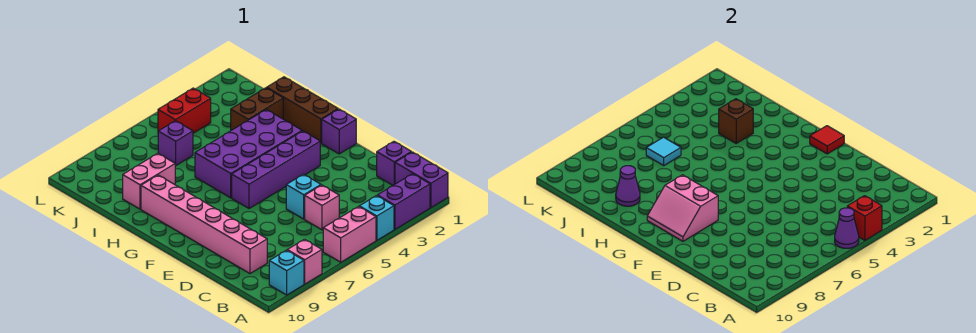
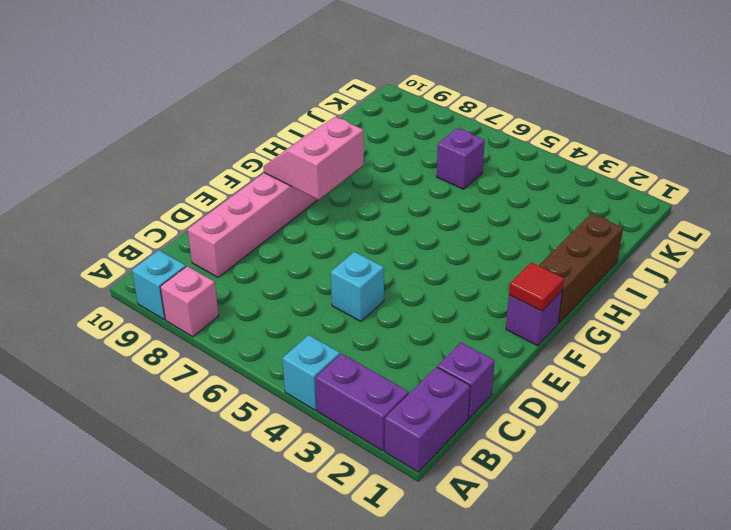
none -> pink 1x2 brick [323,207,376,262]
none -> pink 1x1 brick [305,185,339,230]
none -> purple 1x4 brick [232,131,320,209]

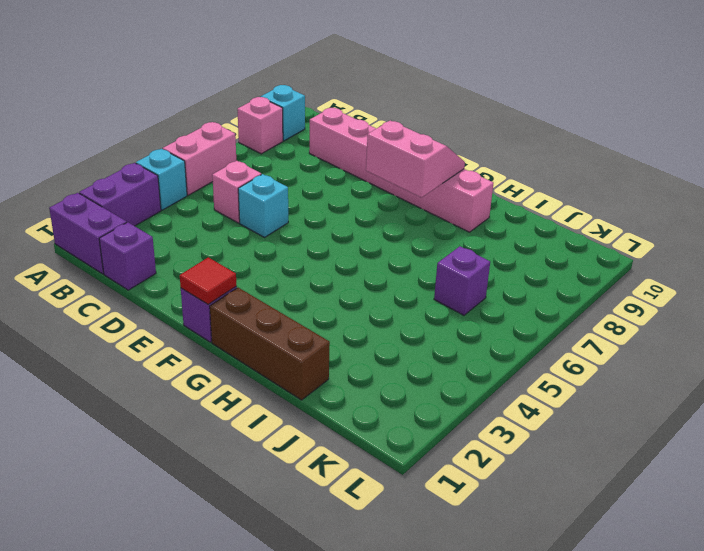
none -> purple 1x4 brick [232,131,320,209]
none -> purple 2x4 brick [195,110,302,198]
none -> brown 1x2 brick [231,88,283,130]

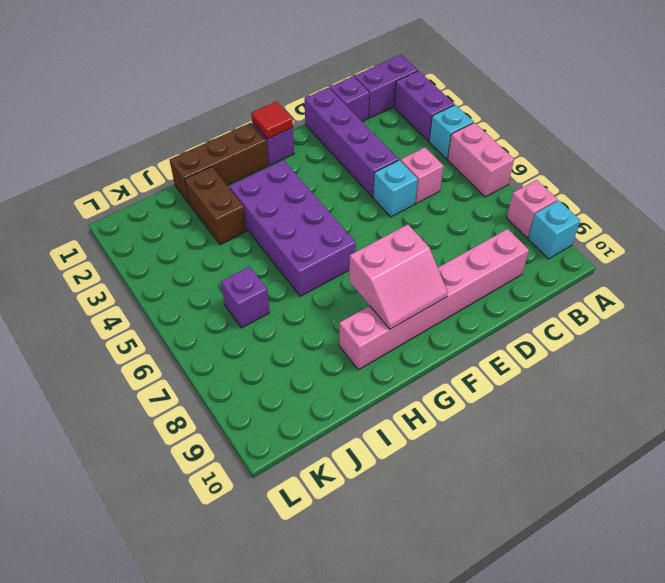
purple 1x4 brick [305,88,399,197] -> purple 1x4 brick moved to [232,131,320,209]
none -> pink 1x2 brick [123,153,176,209]
none -> red 1x2 brick [158,88,211,133]
none -> red 1x1 brick [847,196,882,240]

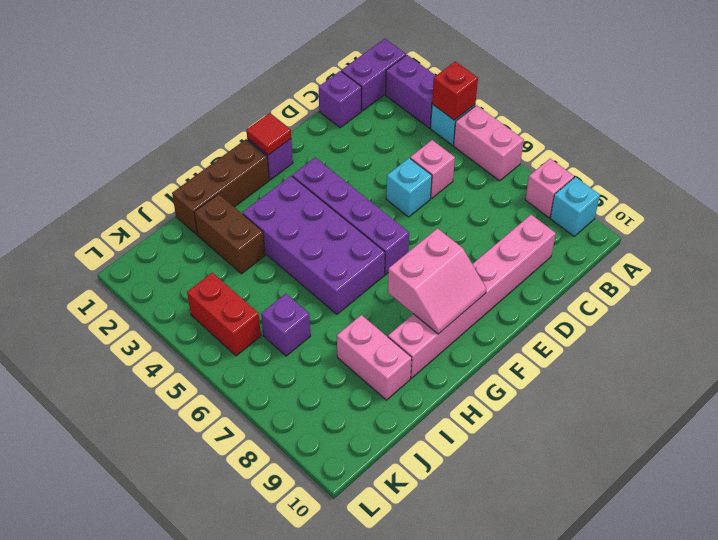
none -> purple 1x1 cone [835,208,859,248]
none -> brown 1x1 brick [719,99,753,143]
none -> purple 1x1 cone [616,166,640,206]

